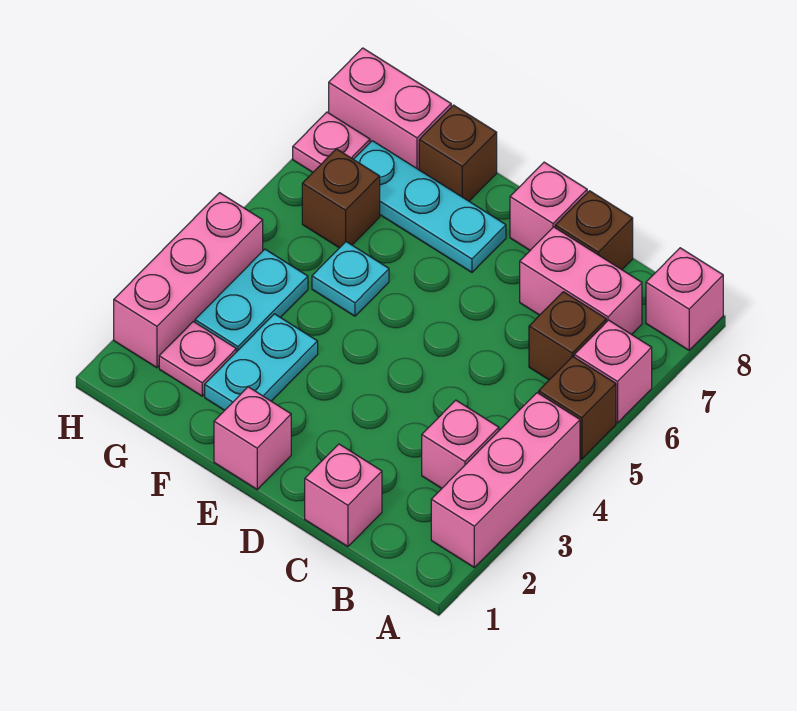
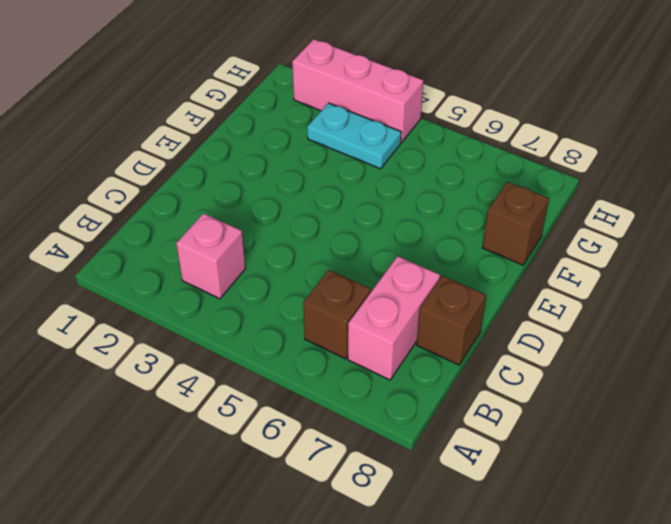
none -> pink 1x3 brick [431,393,580,567]
none -> brown 1x1 brick [539,356,616,459]
none -> pink 1x1 brick [574,320,652,423]

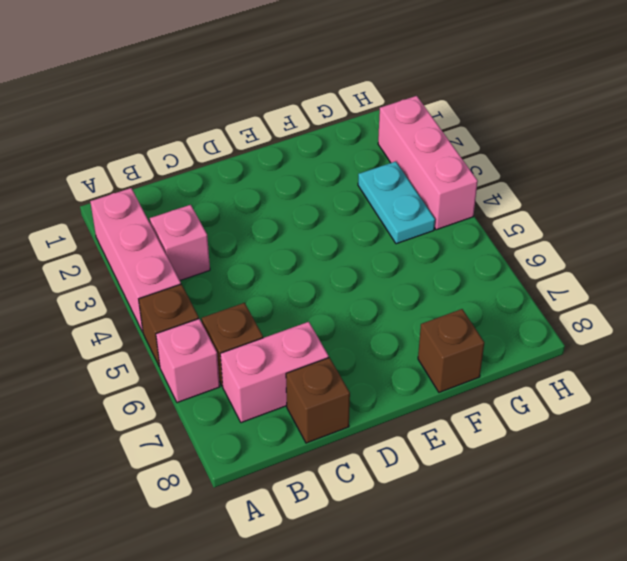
none -> pink 1x1 brick [646,248,723,350]
none -> pink 1x1 brick [305,444,382,547]
none -> pink 1x1 brick [510,162,587,250]

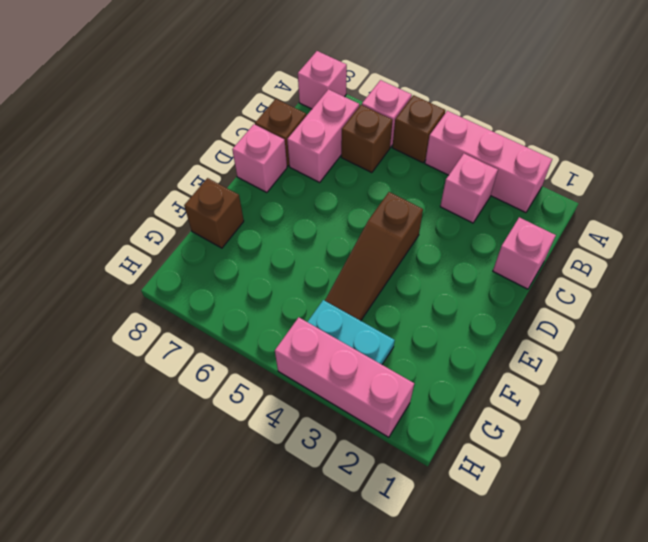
brown 1x3 slope [325,192,423,321] -> none
none -> pink 1x1 brick [214,387,291,489]
none -> cyan 1x3 plate [354,141,506,272]
none -> cyan 1x2 plate [205,314,318,410]

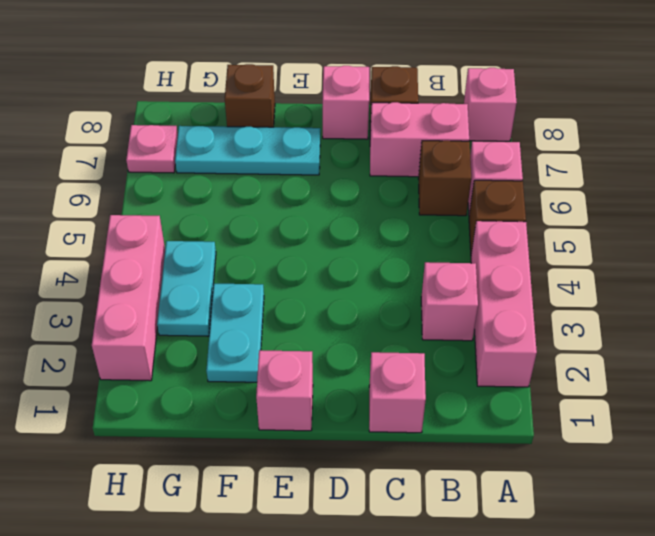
none -> cyan 1x1 plate [312,242,389,316]
none -> pink 1x1 plate [159,322,236,396]
none -> brown 1x1 brick [302,149,380,248]

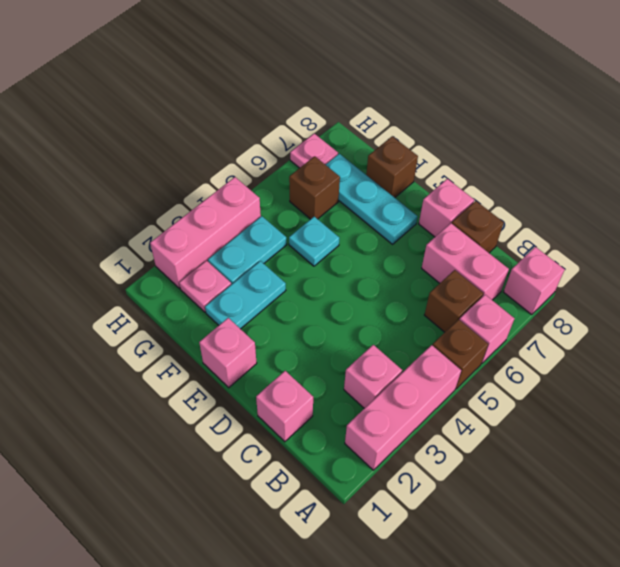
none -> pink 1x2 brick [329,48,451,170]

